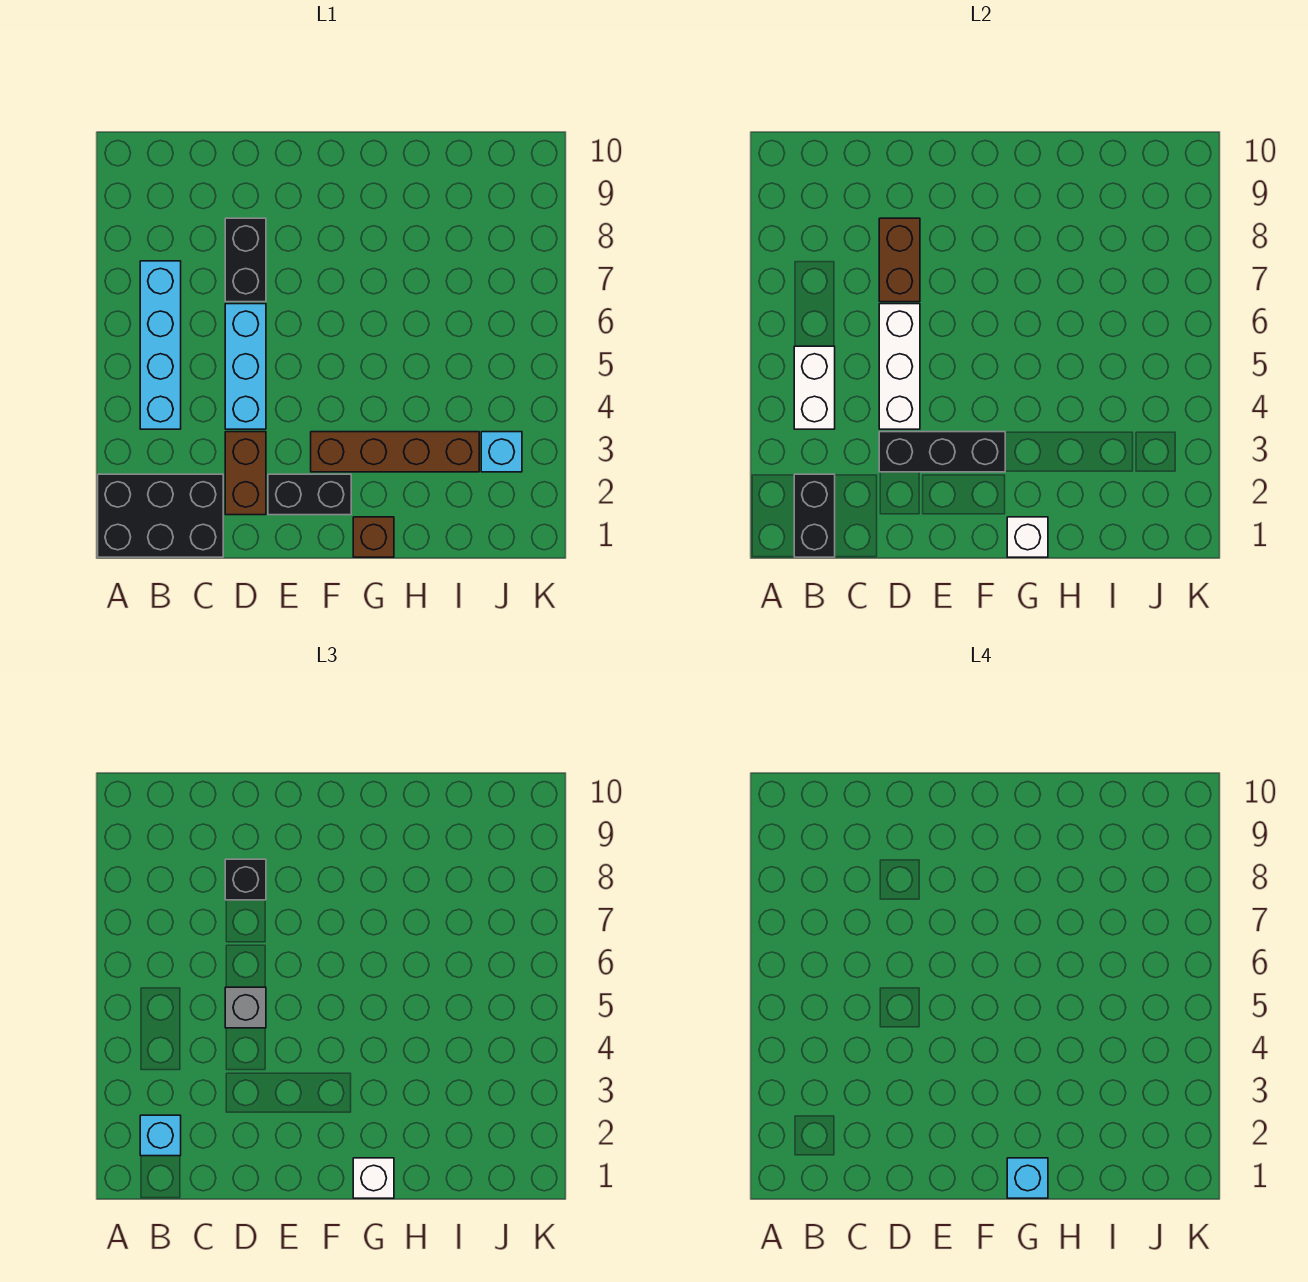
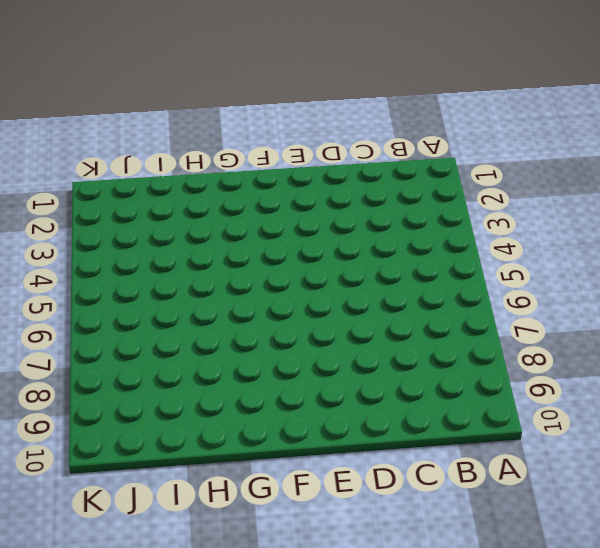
none -> black 2x3 brick [98,474,223,557]
none -> cyan 1x4 brick [140,261,181,429]
none -> brown 1x2 brick [225,432,266,515]

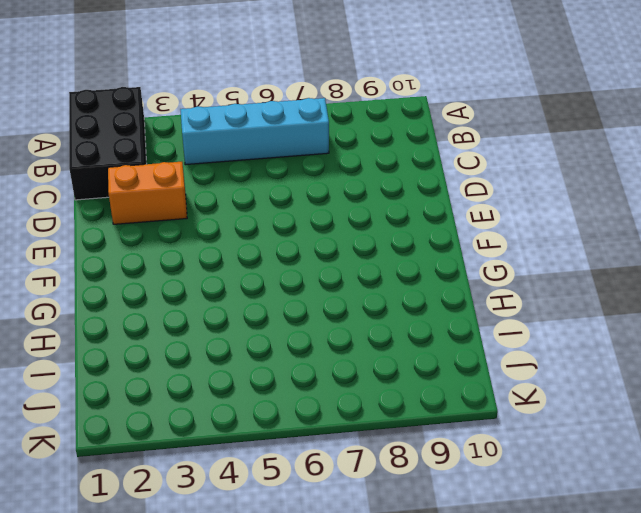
orange 1x2 brick [108,162,187,224] -> brown 1x2 brick [225,432,266,515]
none -> cyan 1x3 brick [225,304,266,429]
none -> black 1x2 brick [225,218,266,302]
none -> black 1x2 brick [268,474,351,515]

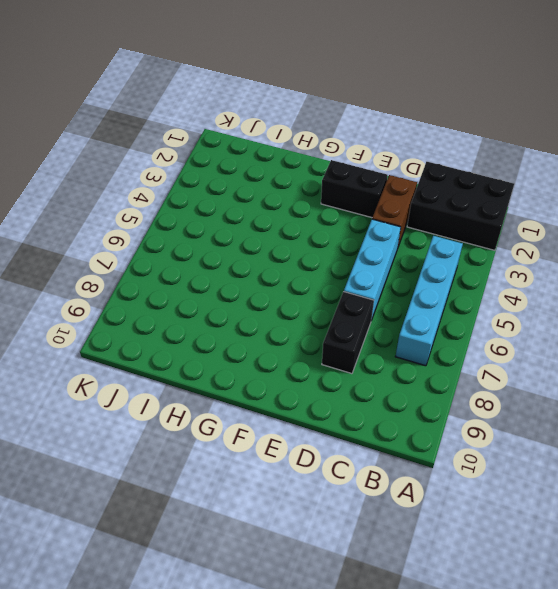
none -> brown 1x4 brick [311,432,479,472]
none -> brown 1x1 brick [353,517,394,557]
none -> cyan 1x1 brick [481,432,522,472]

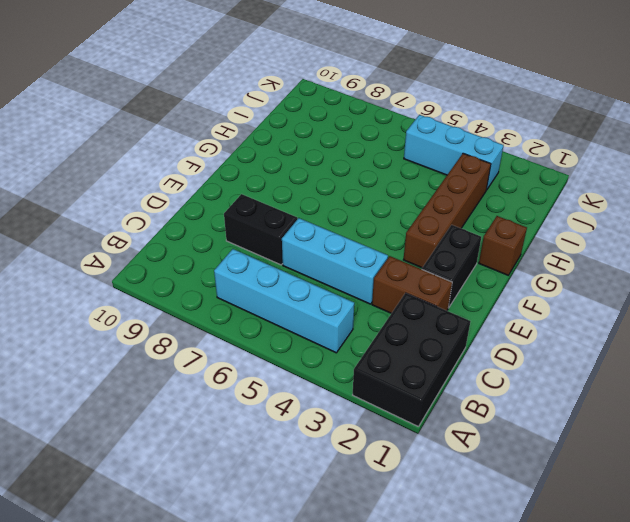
cyan 1x3 brick [404,115,504,190] -> cyan 1x1 brick [481,432,522,472]
none -> black 1x2 brick [794,474,835,557]
none -> white 1x2 brick [794,346,835,429]
none -> black 1x3 brick [879,432,1005,472]

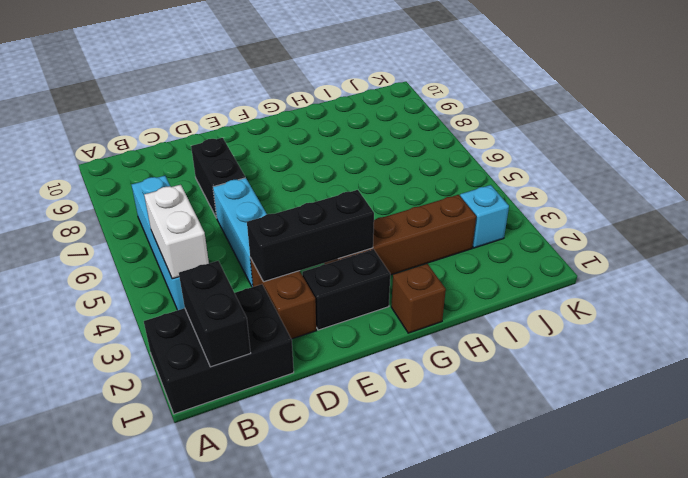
none -> white 1x3 brick [879,304,920,429]
none -> brown 1x2 brick [879,218,920,302]
none -> white 1x1 brick [1007,517,1048,557]

